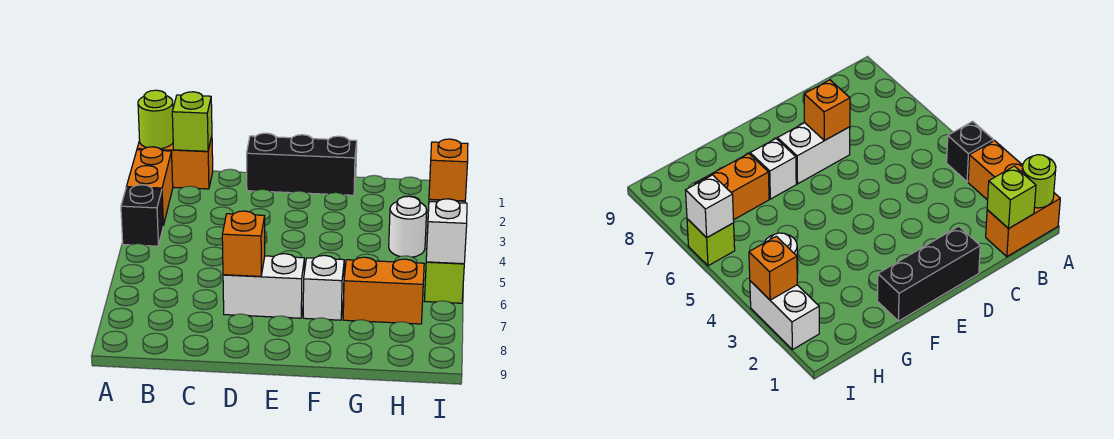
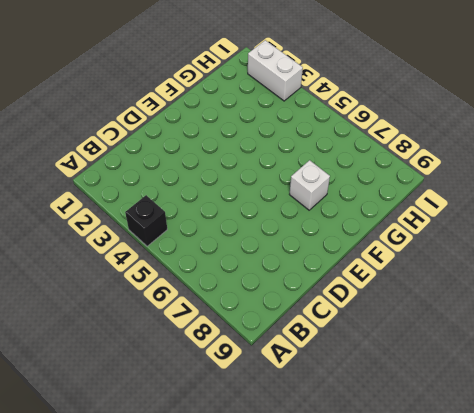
none -> orange 1x2 brick [137,137,213,189]
none -> orange 1x2 brick [127,147,173,226]
none -> black 1x3 brick [247,133,357,195]

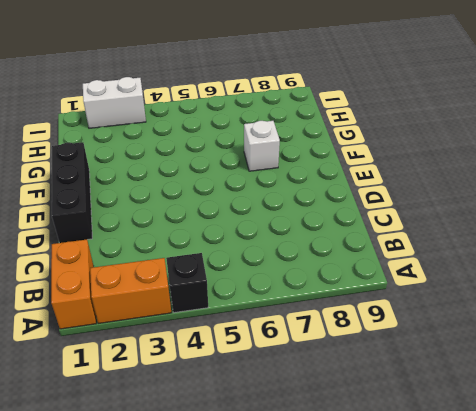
none -> white 1x2 brick [223,254,304,318]
none -> orange 1x2 brick [343,257,424,324]
none -> white 1x1 round brick [389,196,427,257]

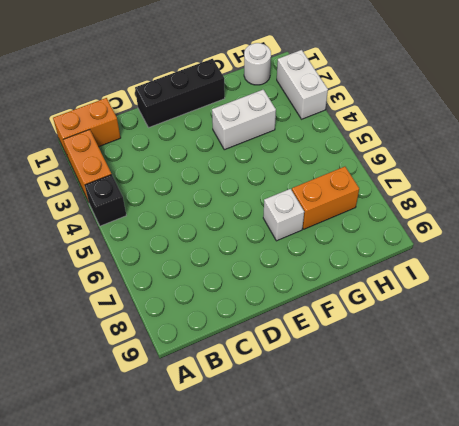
white 1x2 brick [212,90,276,150] -> white 1x2 brick moved to [223,254,304,318]
white 1x1 round brick [244,43,271,85] -> white 1x1 round brick moved to [389,196,427,257]
none -> lime 1x1 brick [425,262,464,303]
none -> lime 1x1 round brick [138,90,173,149]
none -> lime 1x1 brick [172,92,212,151]

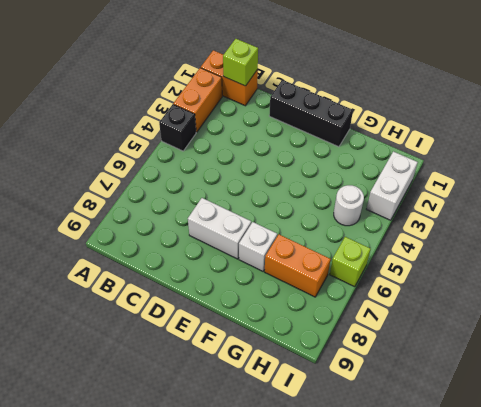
none -> lime 1x1 round brick [138,90,173,149]
none -> orange 1x1 brick [222,211,265,276]
none -> orange 1x1 brick [429,139,468,201]

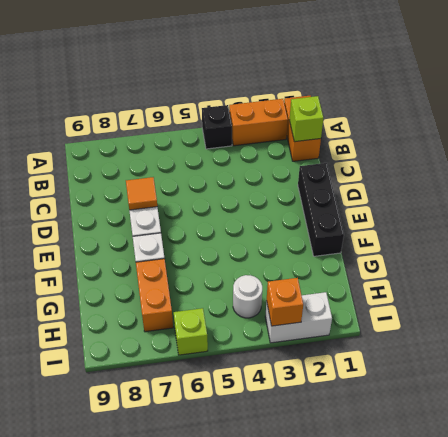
orange 1x1 tile [126,177,157,210] -> orange 1x1 brick [222,211,265,276]
none -> lime 1x1 round brick [138,90,173,149]
none -> white 1x1 brick [426,199,467,264]

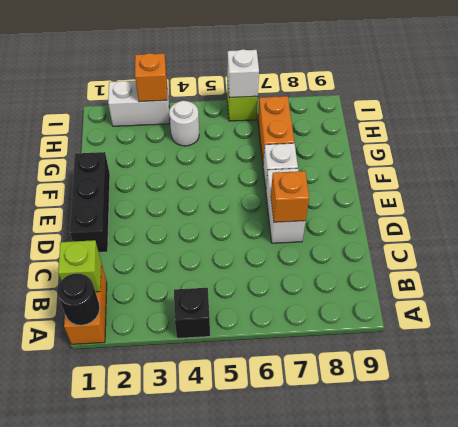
black 1x1 round brick [57,273,100,325] -> lime 1x1 round brick [138,90,173,149]
none -> orange 1x2 brick [127,147,173,226]

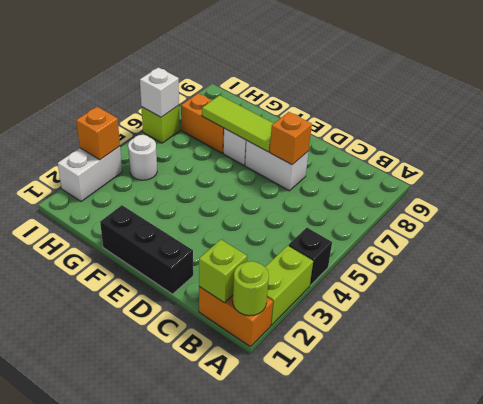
lime 1x2 brick [265,246,313,325] -> orange 1x2 brick [127,147,173,226]
lime 1x3 tile [202,95,274,152] -> none

